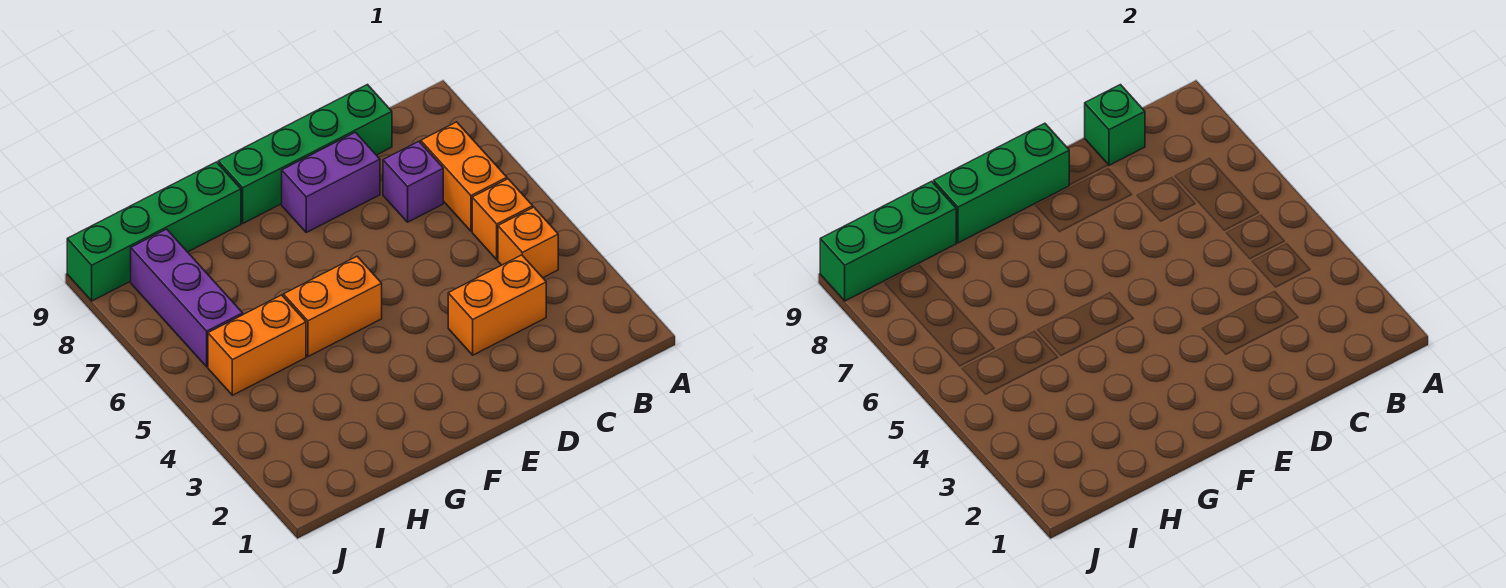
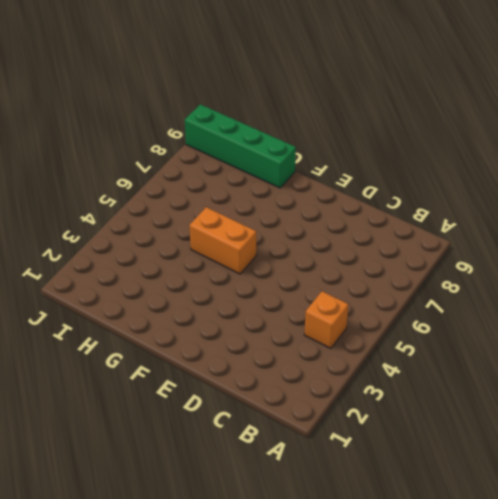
none -> orange 1x1 brick [472,179,533,260]
none -> orange 1x2 brick [421,122,507,231]
none -> orange 1x2 brick [448,255,546,355]

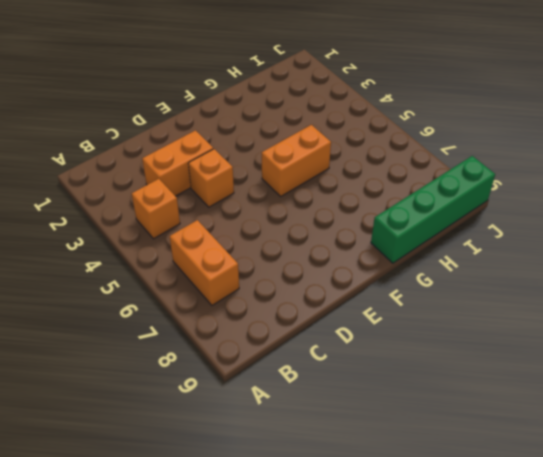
orange 1x1 brick [188,149,234,207] -> orange 1x1 brick moved to [472,179,533,260]
none -> purple 1x1 brick [383,141,443,222]
none -> green 1x4 brick [218,85,392,223]
none -> purple 1x2 brick [282,132,380,232]

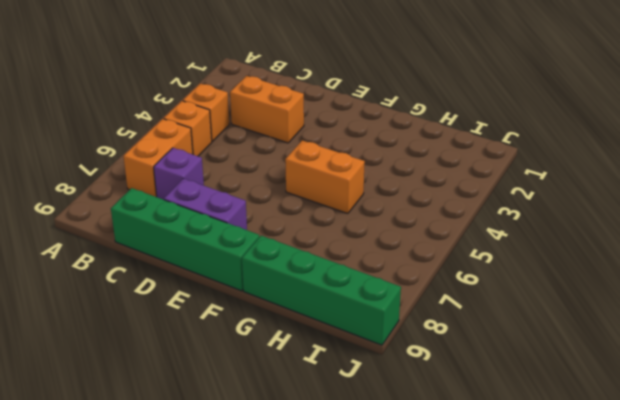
none -> orange 1x2 brick [208,295,306,395]
none -> purple 1x3 brick [131,229,243,367]
none -> green 1x1 brick [1085,85,1145,165]

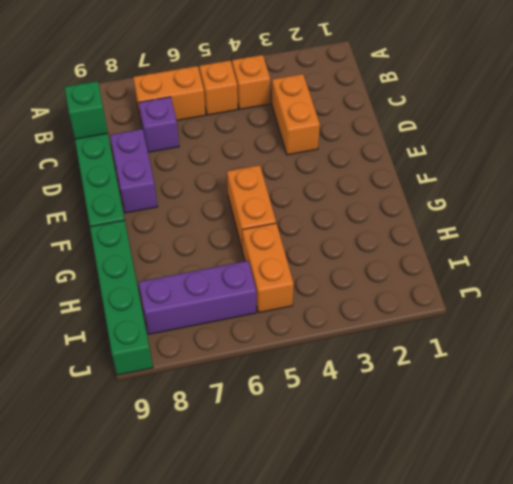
none -> green 1x3 brick [934,123,1069,243]
none -> green 1x3 brick [820,181,956,301]

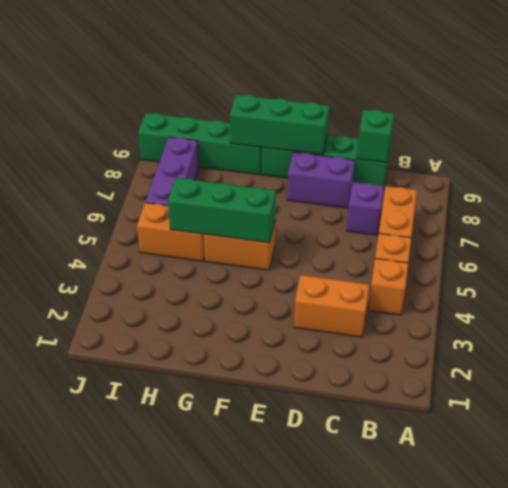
green 1x3 brick [168,178,276,243] -> green 1x3 brick moved to [820,181,956,301]

